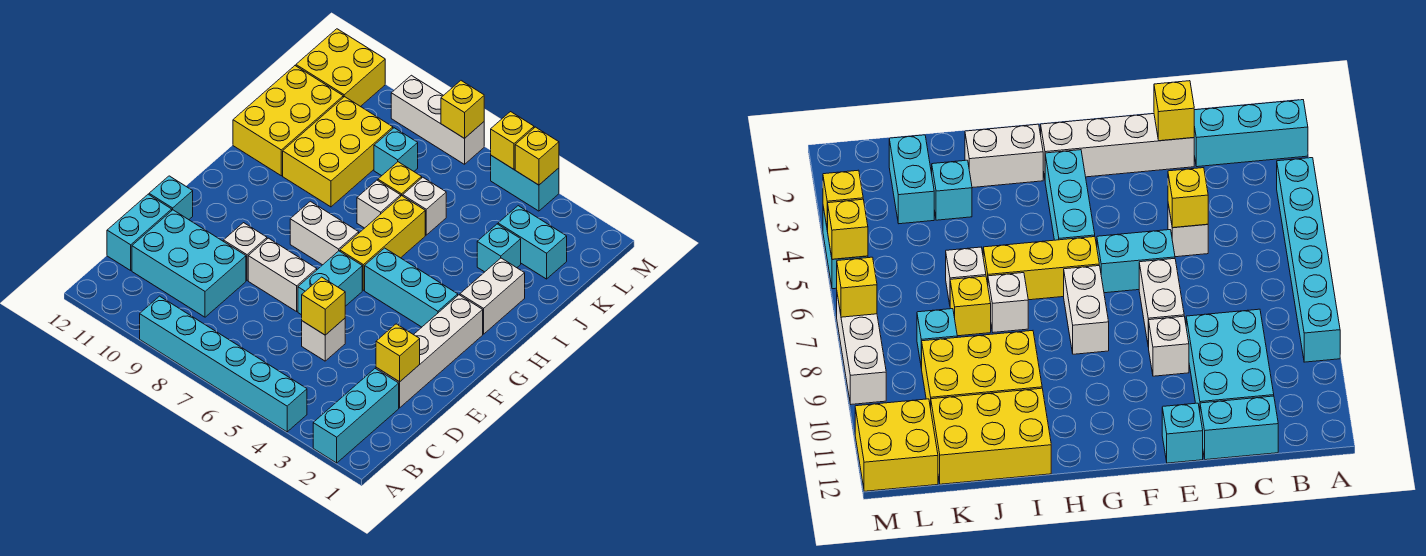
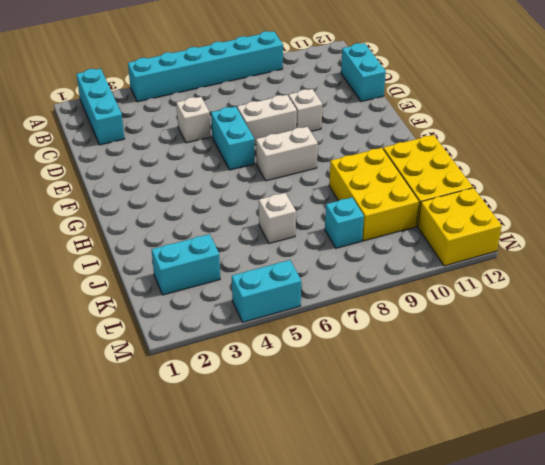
none -> cyan 2x3 brick [132,210,246,317]
none -> white 1x4 brick [376,295,483,408]
none -> cyan 1x1 brick [149,176,193,220]
none -> cyan 1x3 brick [365,248,458,327]

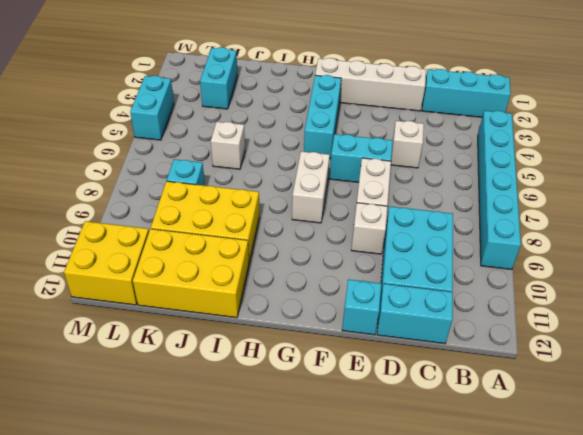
none -> yellow 1x3 brick [340,196,425,290]
none -> white 1x2 brick [460,258,525,334]
none -> white 1x1 brick [357,180,401,228]
none -> cyan 1x1 brick [477,224,521,272]

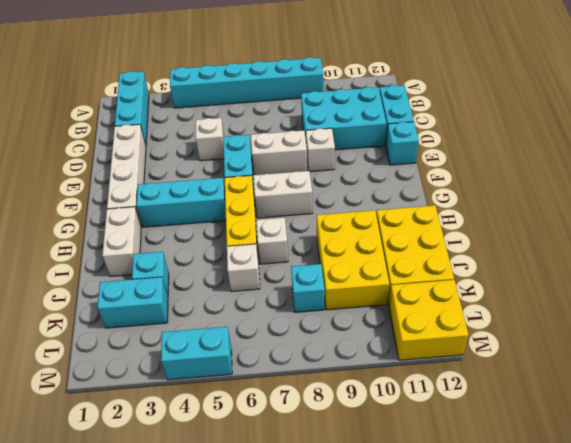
none -> yellow 1x1 brick [378,162,422,196]
none -> white 1x3 brick [391,75,484,164]
none -> yellow 1x1 brick [376,324,420,382]
none -> yellow 1x1 brick [302,277,345,335]

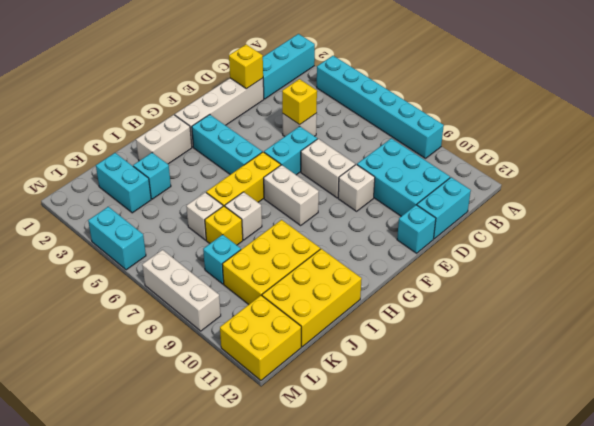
none -> yellow 1x1 brick [515,127,559,185]
none -> yellow 1x1 brick [491,112,534,169]
none -> yellow 1x1 brick [441,81,484,138]

